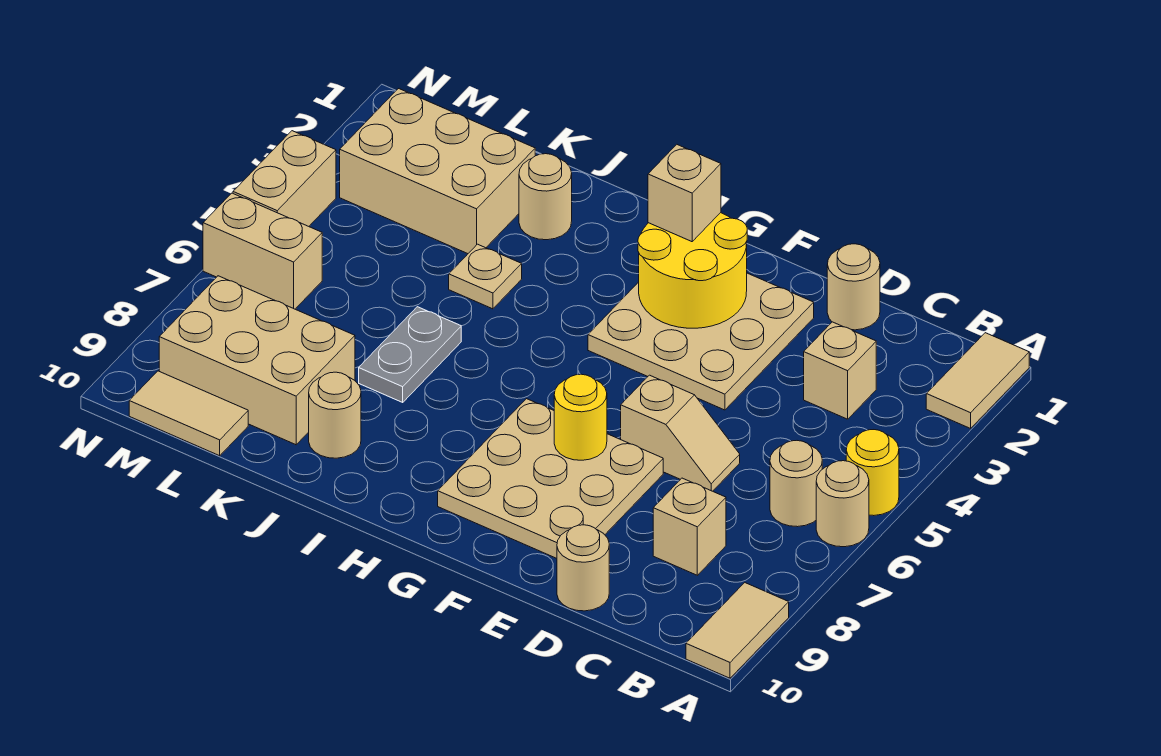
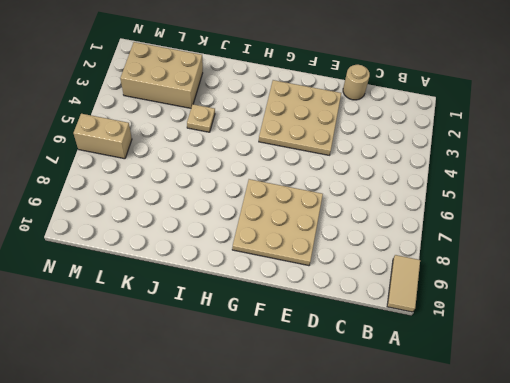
none -> tan 1x2 tile [926,333,1029,428]
none -> yellow 1x1 round brick [846,430,899,516]
none -> tan 1x1 round brick [816,461,869,547]

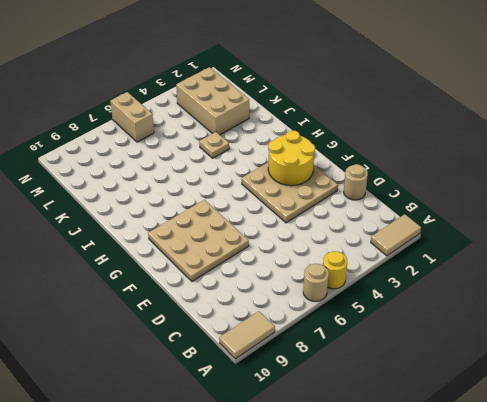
none -> tan 1x1 round brick [770,441,822,527]
none -> tan 1x1 brick [804,322,876,419]
none -> tan 1x1 brick [653,478,726,575]

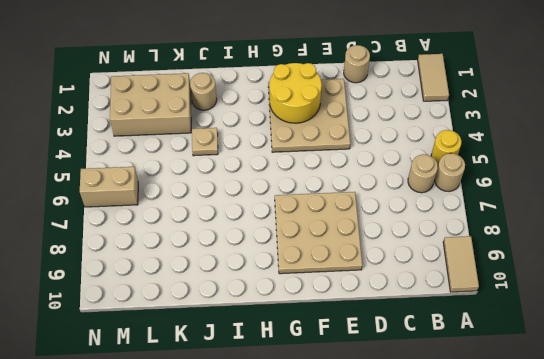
none -> tan 1x1 brick [804,322,876,419]
none -> tan 1x1 brick [653,478,726,575]
none -> tan 1x2 slope [621,375,740,491]

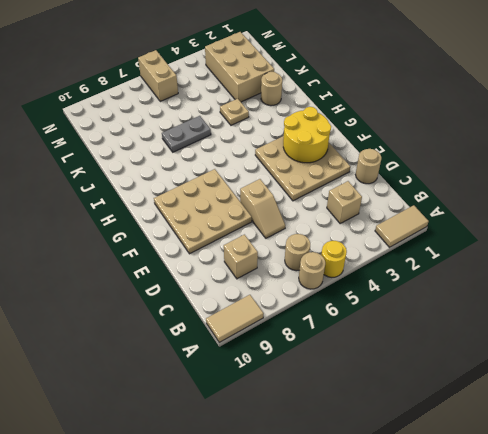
none -> tan 1x1 round brick [557,525,609,611]
none -> tan 1x1 round brick [309,372,361,458]
none -> tan 2x3 brick [159,276,355,445]

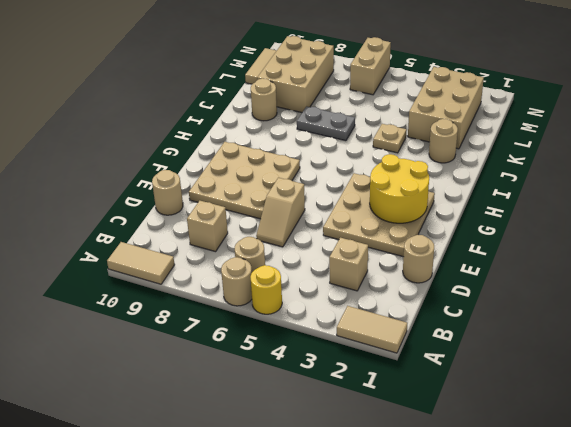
none -> tan 1x2 brick [233,131,336,226]
none -> yellow 1x1 round brick [554,374,607,460]
none -> tan 1x1 brick [648,145,721,242]

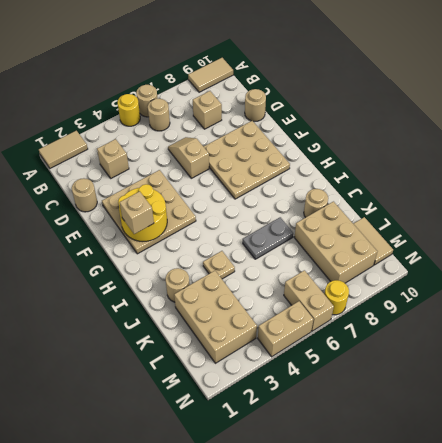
yellow 1x1 round brick [324,280,349,315] -> yellow 1x1 round brick moved to [554,374,607,460]

